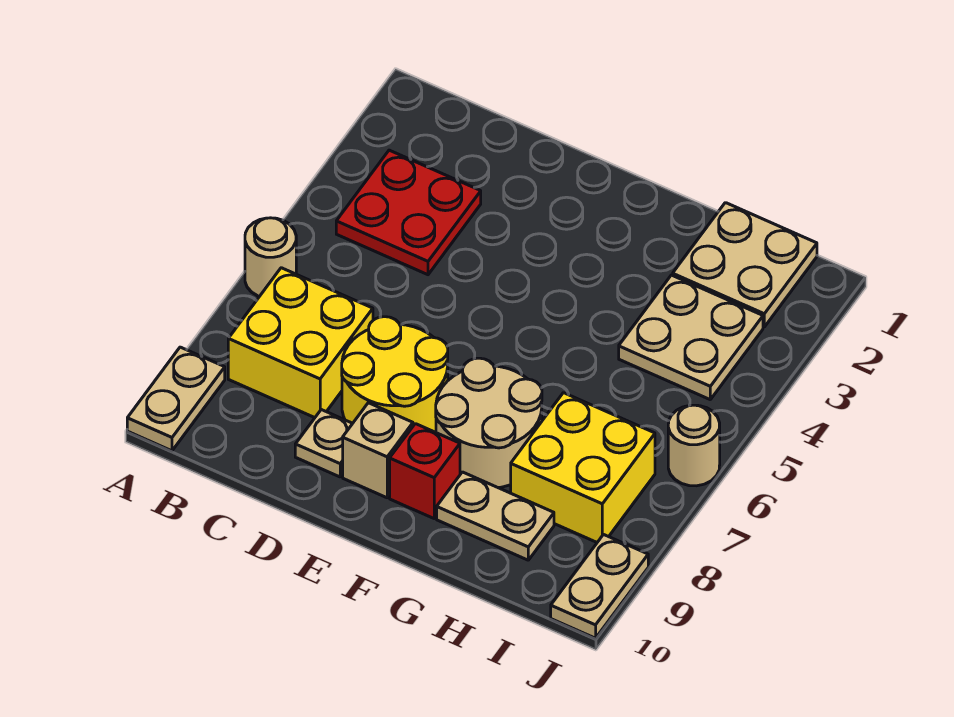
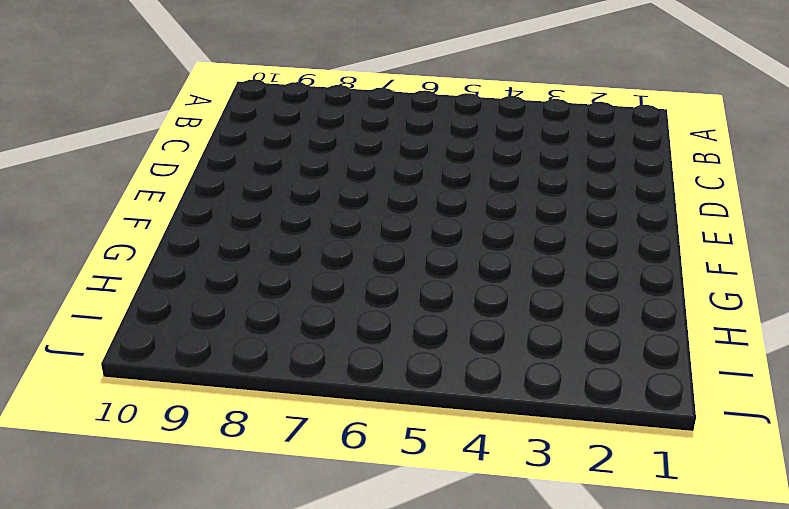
none -> tan 1x1 round brick [245,218,296,296]
none -> tan 1x2 plate [127,347,225,451]
none -> red 2x2 plate [336,150,481,275]

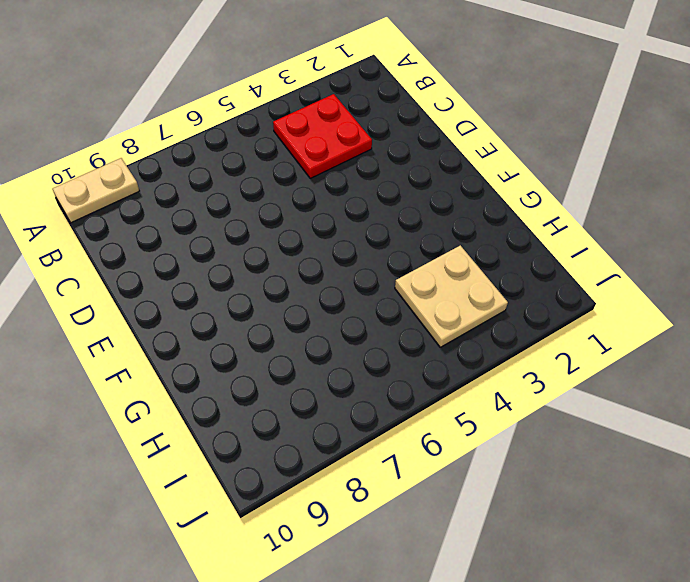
none -> tan 1x1 round brick [245,218,296,296]
none -> yellow 2x2 brick [228,268,373,418]
none -> yellow 2x2 round brick [342,317,448,432]

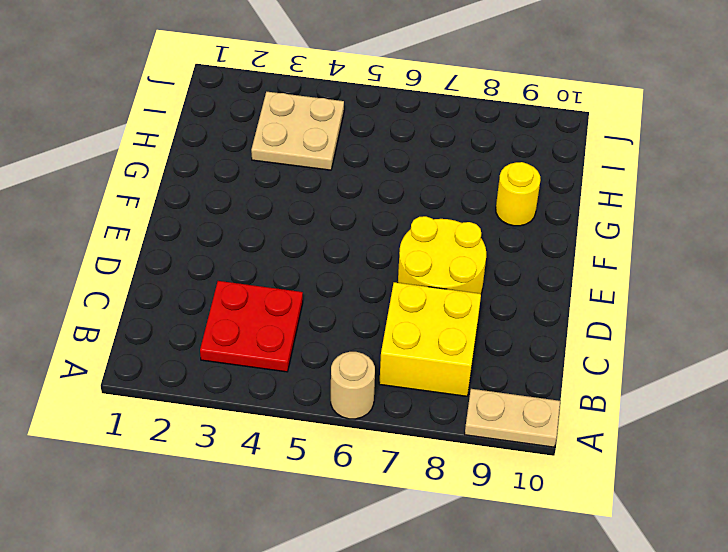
yellow 1x1 round brick [496,162,540,226] -> tan 1x2 plate [437,472,554,560]
none -> tan 1x1 plate [295,410,353,477]
none -> tan 1x1 brick [343,403,413,498]
none -> tan 2x2 round brick [436,358,542,488]

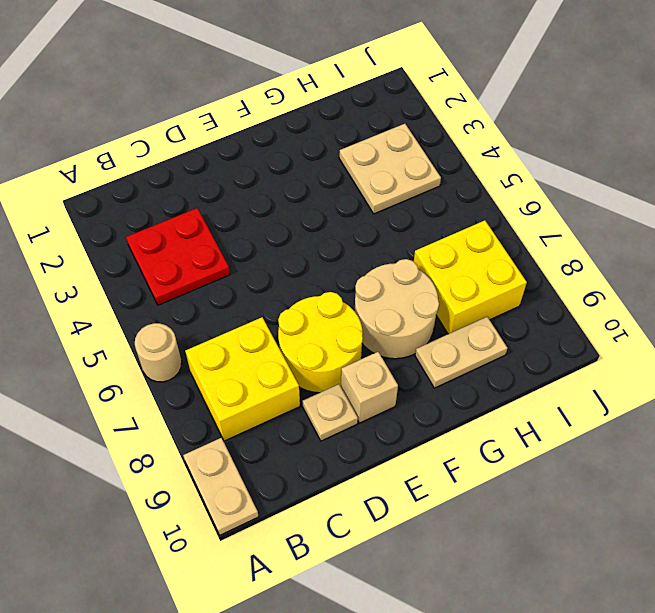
none -> red 1x1 brick [390,424,460,518]
none -> tan 2x2 plate [673,203,817,327]
none -> tan 1x1 round brick [668,405,720,486]

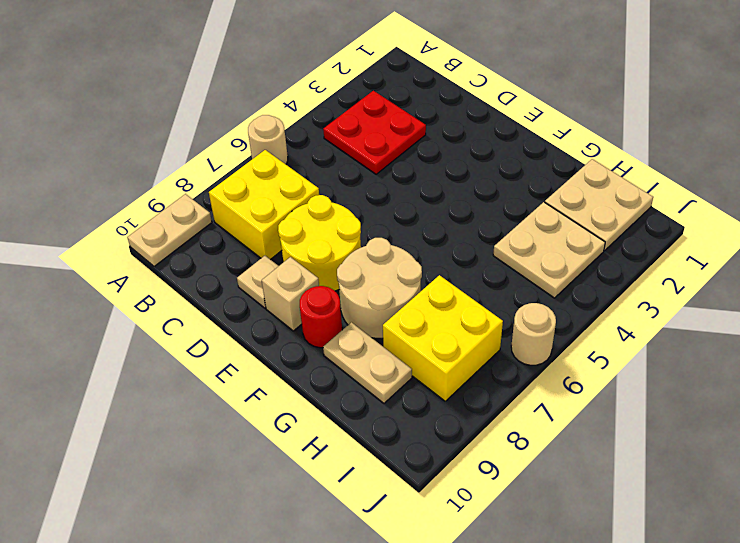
red 1x1 round brick [300,286,342,348] -> red 1x1 brick [390,424,460,518]
none -> tan 1x2 plate [551,535,648,638]

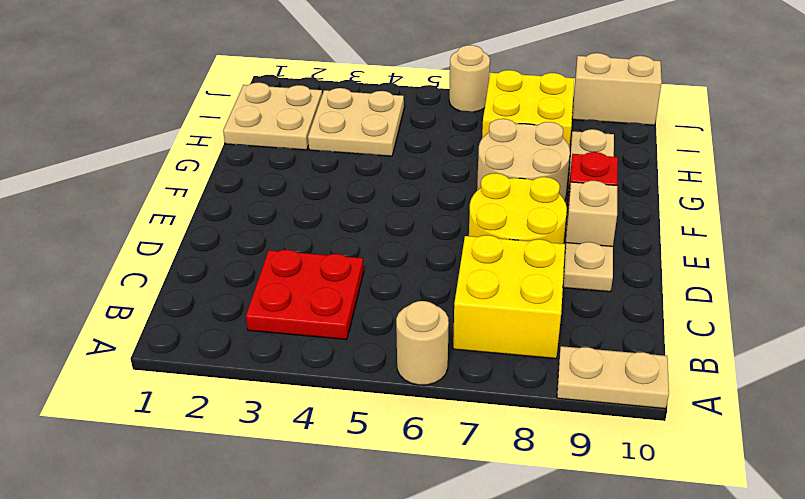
tan 1x2 brick [572,53,662,125] -> tan 1x2 plate [551,535,648,638]

